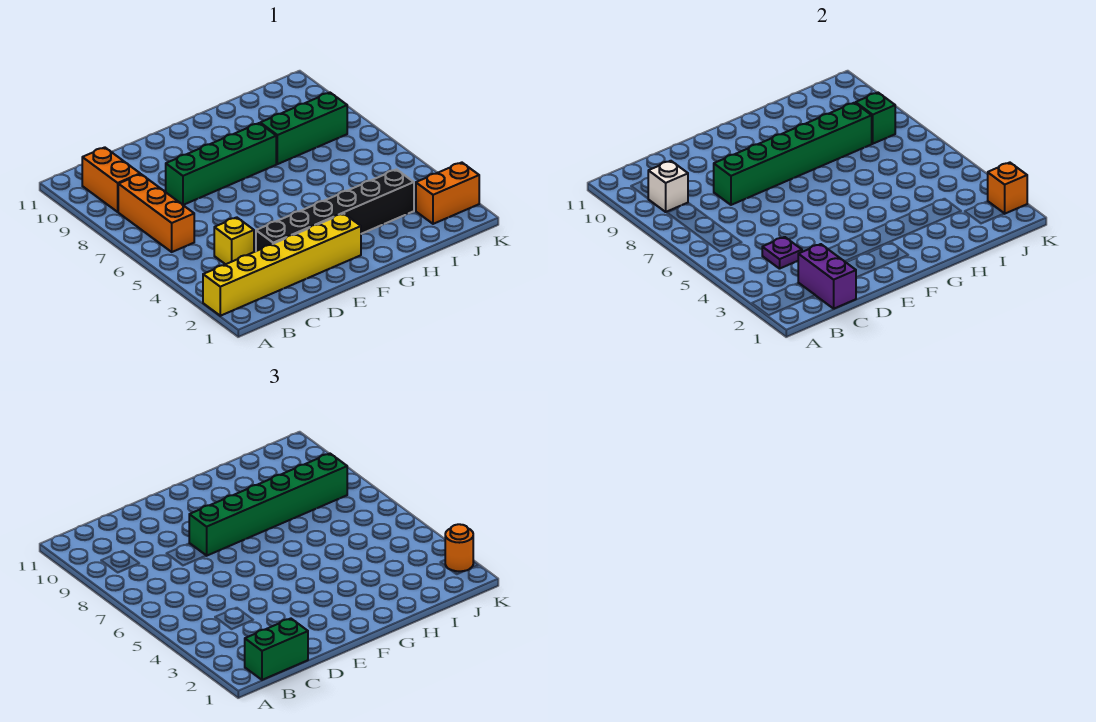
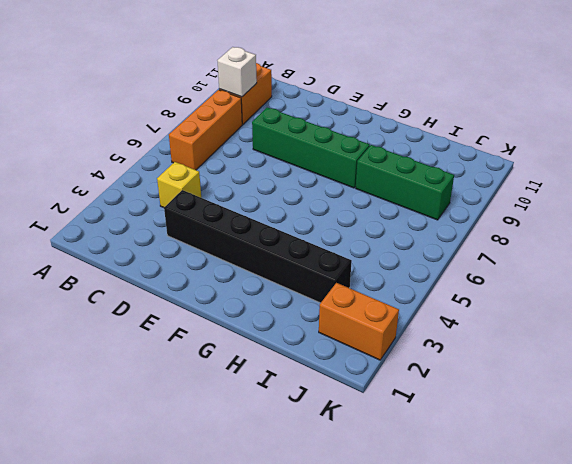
none -> yellow 1x6 brick [203,213,361,316]
none -> purple 1x2 brick [798,244,856,309]
none -> purple 1x1 plate [762,237,802,269]

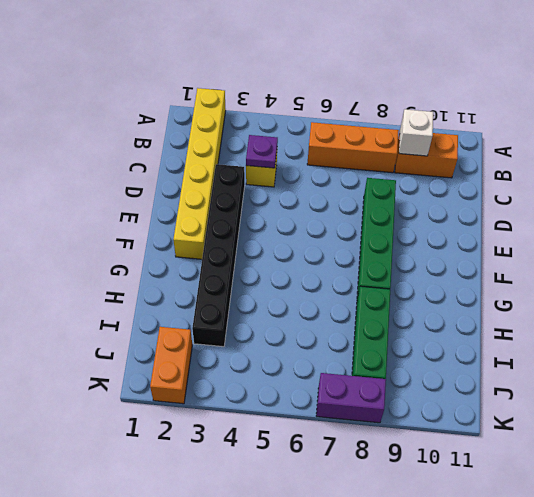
purple 1x2 brick [316,373,386,423] -> purple 1x2 brick moved to [798,244,856,309]
none -> green 1x6 brick [714,103,872,205]
none -> green 1x1 brick [856,93,895,144]
none -> orange 1x1 brick [988,163,1027,214]

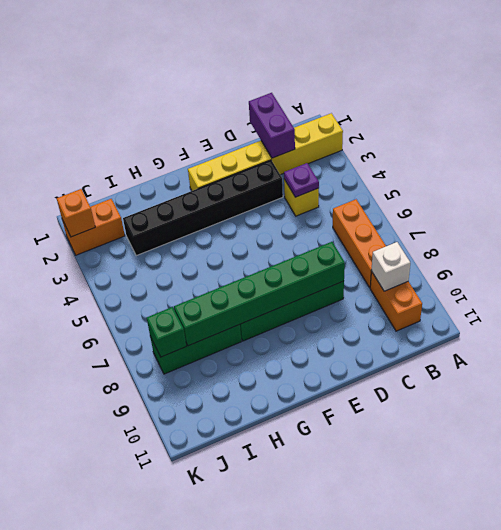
none -> green 1x2 brick [245,619,308,680]
none -> green 1x6 brick [189,454,347,556]
none -> orange 1x1 round brick [445,524,473,571]

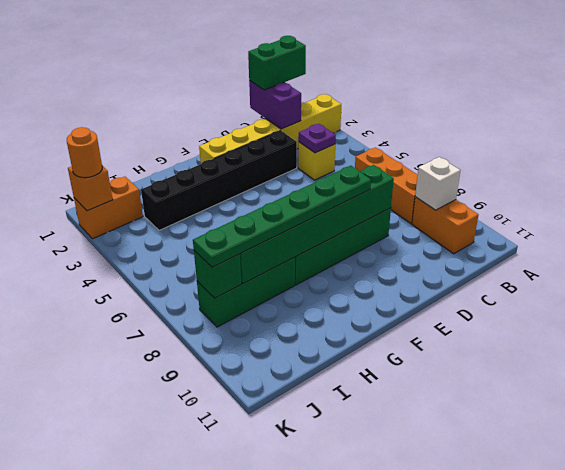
green 1x6 plate [193,166,371,267] -> green 1x6 brick [189,454,347,556]

